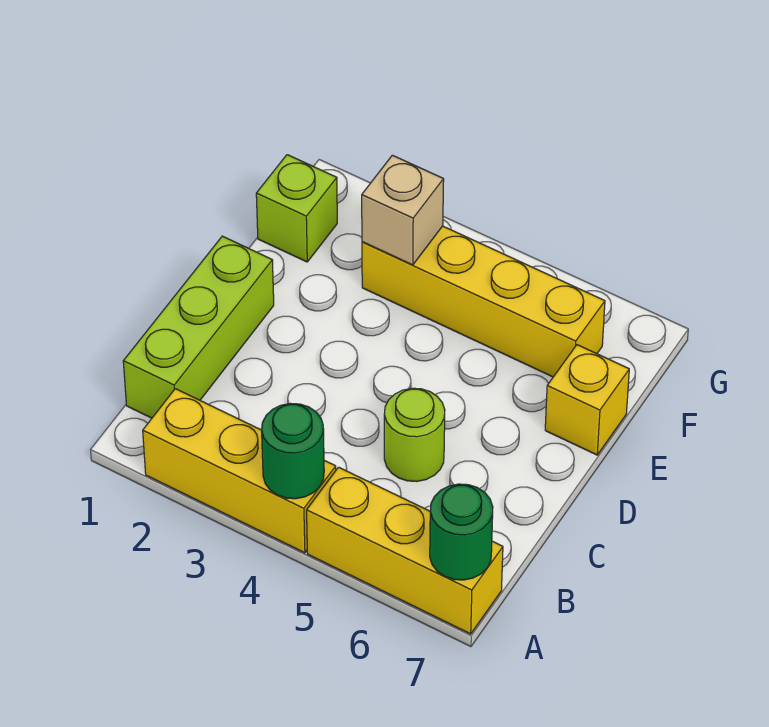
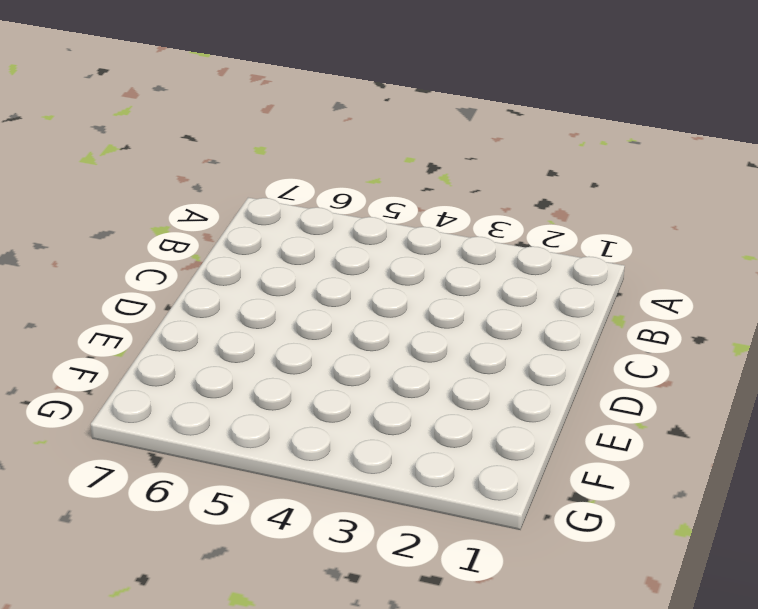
none -> yellow 1x3 brick [143,389,336,553]
none -> yellow 1x3 brick [307,467,503,634]

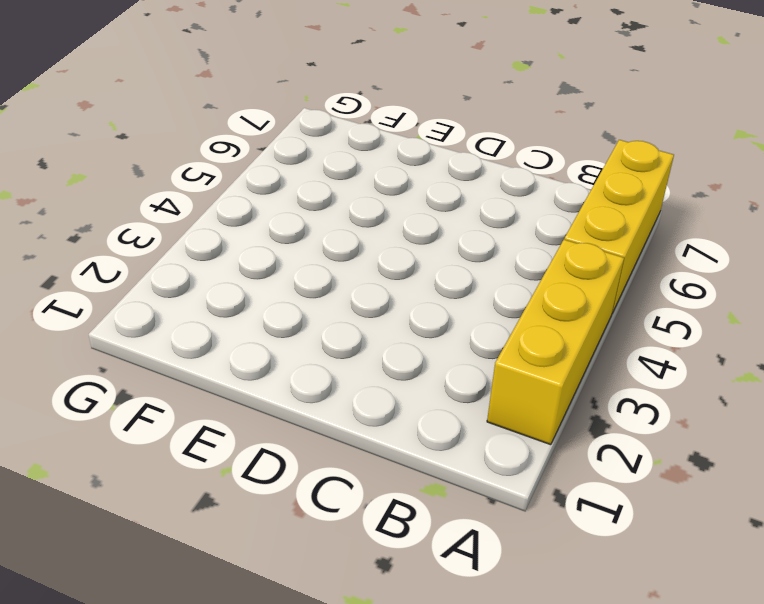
none -> lime 1x3 brick [123,236,274,418]
none -> lime 1x1 round brick [384,388,445,481]

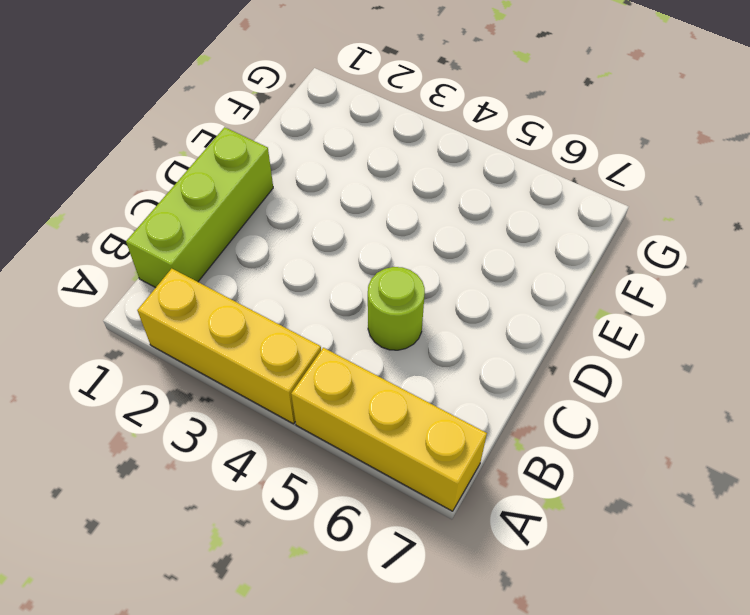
none -> yellow 1x1 brick [545,345,629,455]
none -> lime 1x1 brick [256,155,337,262]

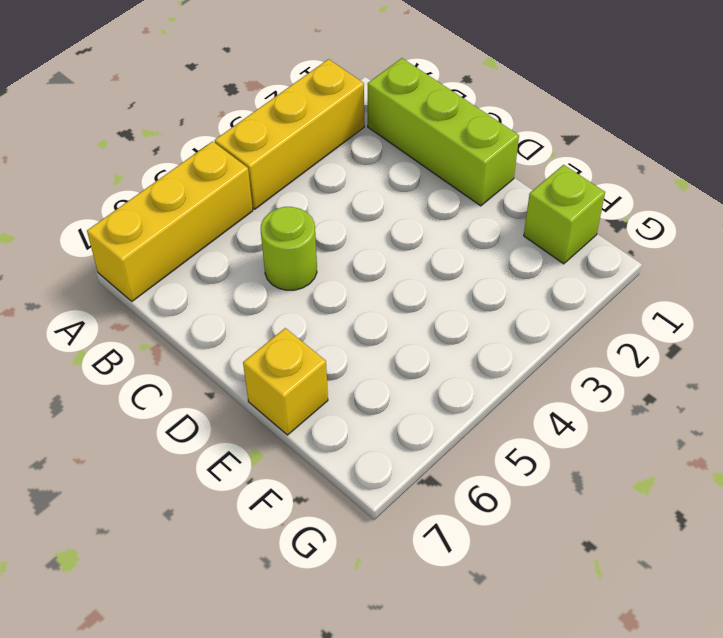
none -> yellow 1x4 brick [362,226,605,377]
none -> green 1x1 round brick [262,403,324,499]

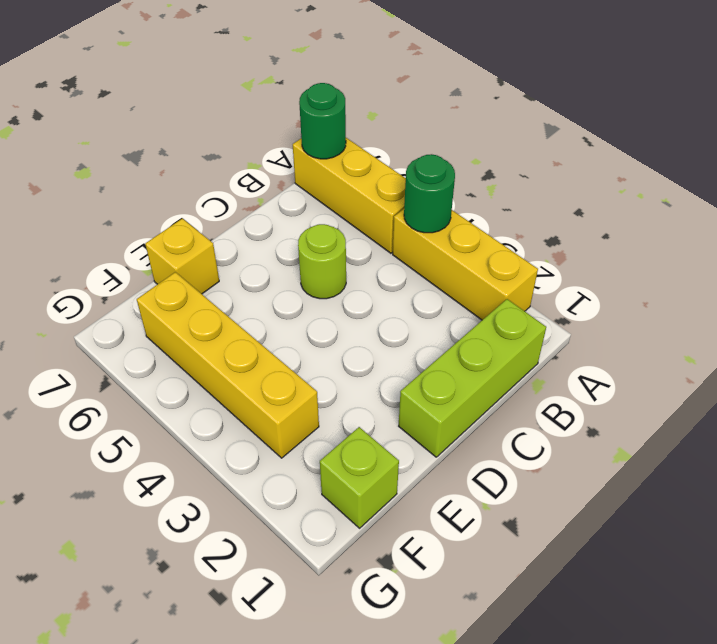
none -> tan 1x1 brick [362,155,444,265]

